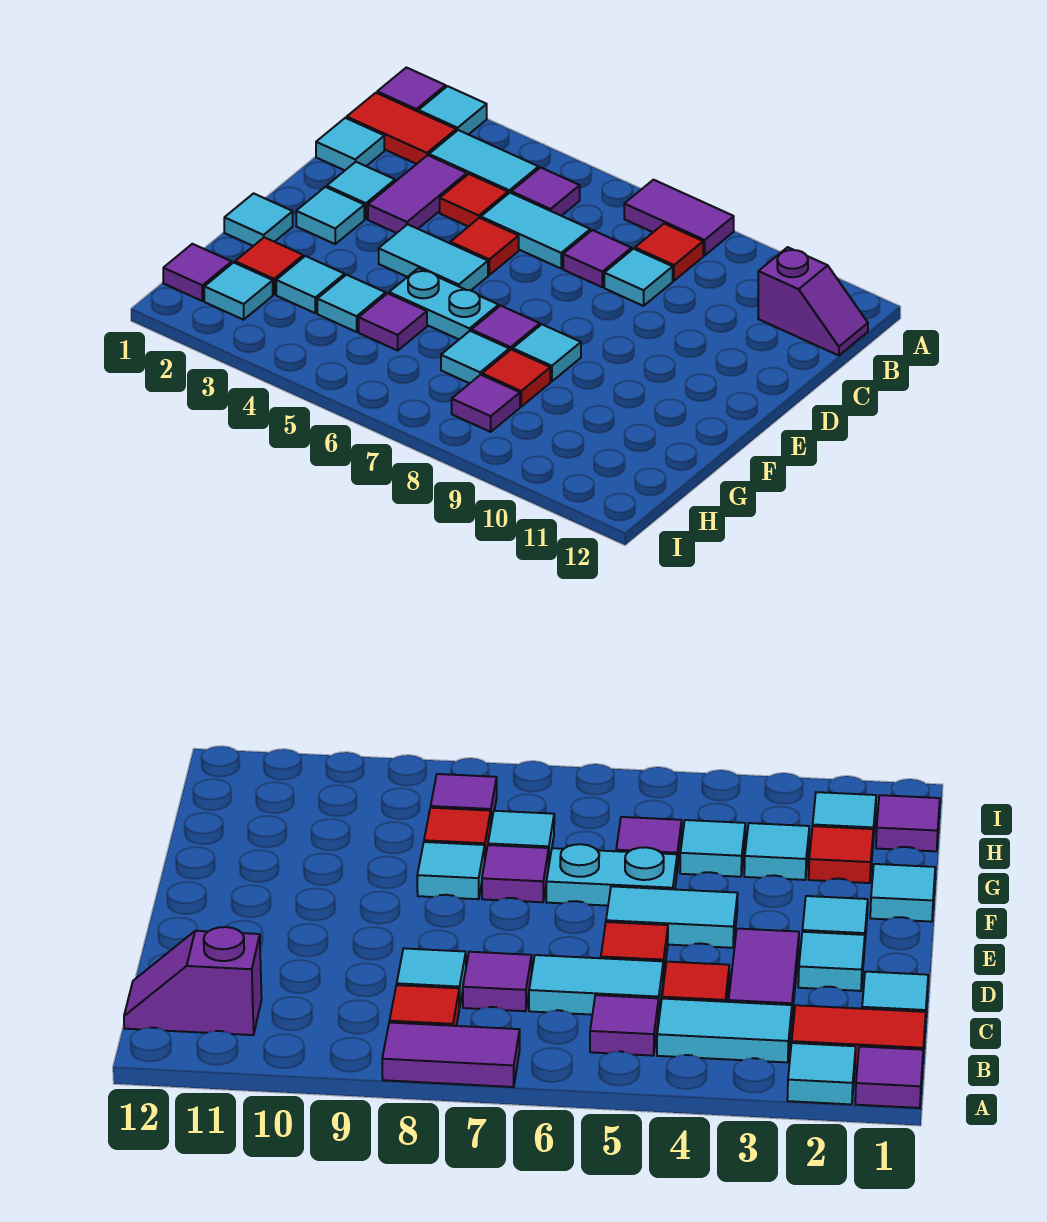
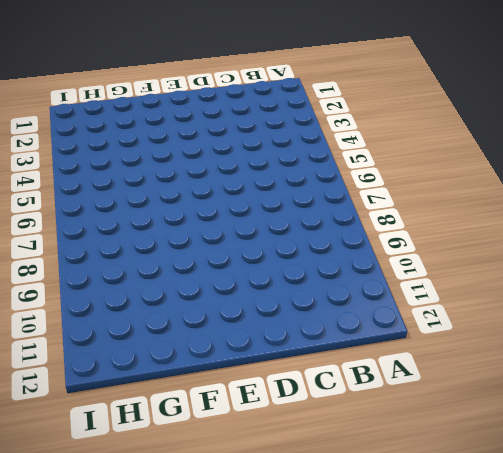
none -> purple 1x1 tile [377,68,446,111]
none -> cyan 1x1 tile [418,86,487,135]
none -> purple 1x2 tile [624,180,734,256]
none -> red 1x2 tile [347,93,456,164]

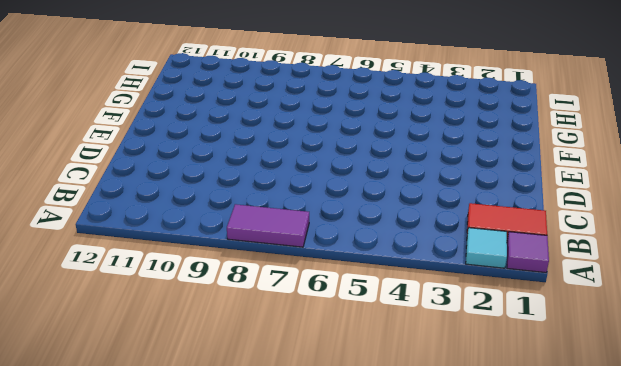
none -> cyan 1x2 tile [429,130,539,194]
none -> purple 1x1 tile [511,167,580,216]
none -> red 1x1 tile [635,224,703,281]
none -> purple 1x2 slope [758,247,868,356]

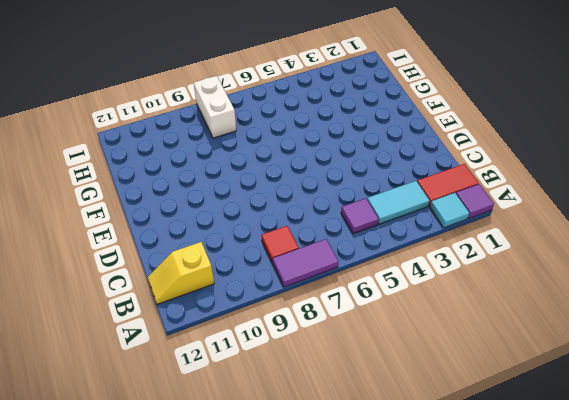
yellow 1x2 slope [148,242,214,304] -> purple 1x2 slope [758,247,868,356]
white 1x2 brick [194,76,236,138] -> purple 1x1 tile [452,375,520,432]
none -> cyan 1x1 tile [316,118,384,170]
none -> purple 1x2 tile [368,155,467,233]
none -> red 1x1 tile [440,174,508,227]
none -> cyan 1x2 tile [481,193,590,268]

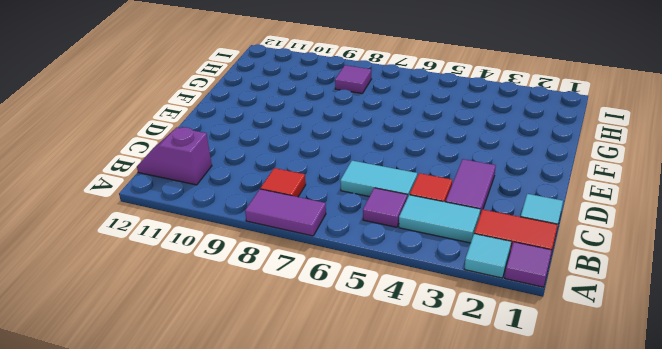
none -> purple 1x1 tile [563,230,632,287]
none -> cyan 1x1 tile [604,249,673,306]
none -> cyan 1x1 tile [327,162,395,219]
none -> red 1x1 tile [450,218,519,275]

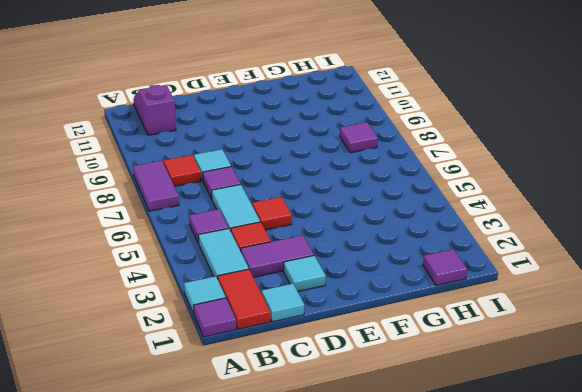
none -> cyan 1x1 tile [296,187,364,244]
none -> cyan 1x2 tile [379,224,488,291]
none -> cyan 1x1 tile [224,193,293,246]
none -> cyan 1x2 plate [389,268,499,339]

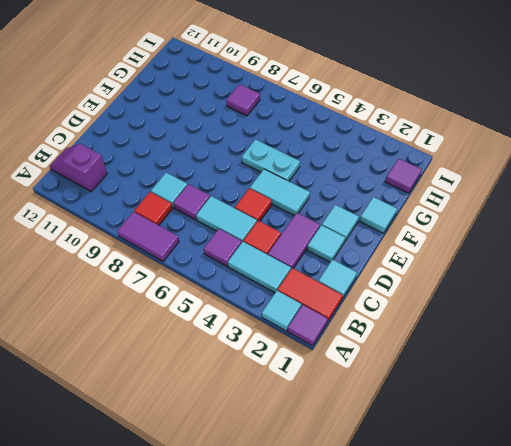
none -> purple 1x1 tile [472,306,540,351]
none -> cyan 1x1 tile [513,324,581,382]
none -> red 1x1 tile [235,237,303,294]
none -> cyan 1x1 tile [276,256,345,313]

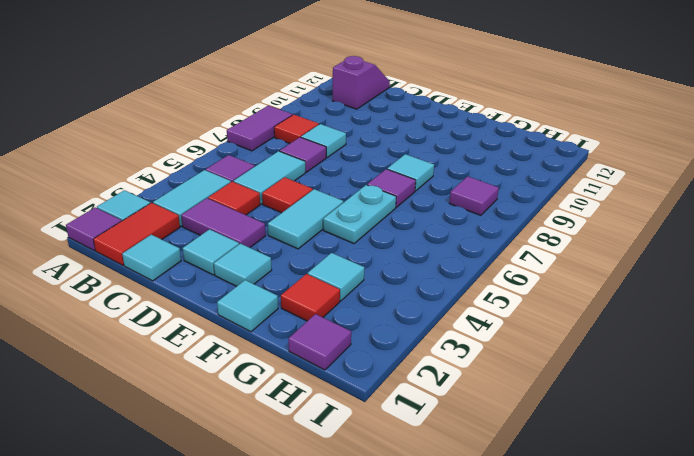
none -> cyan 1x1 tile [317,275,386,332]
none -> purple 1x1 tile [359,293,427,351]
none -> cyan 1x1 tile [441,331,509,383]
none -> red 1x1 tile [482,350,550,407]

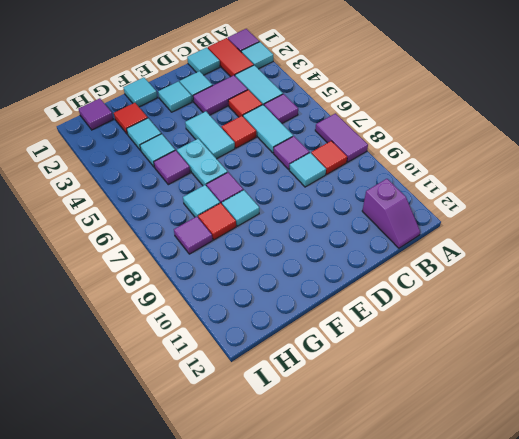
none -> cyan 1x1 tile [204,263,273,320]

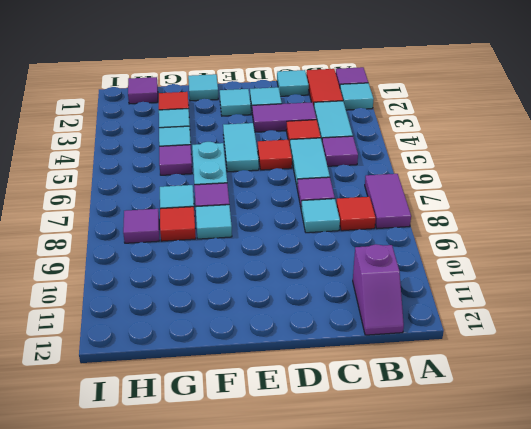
none -> cyan 1x1 tile [204,263,273,320]

